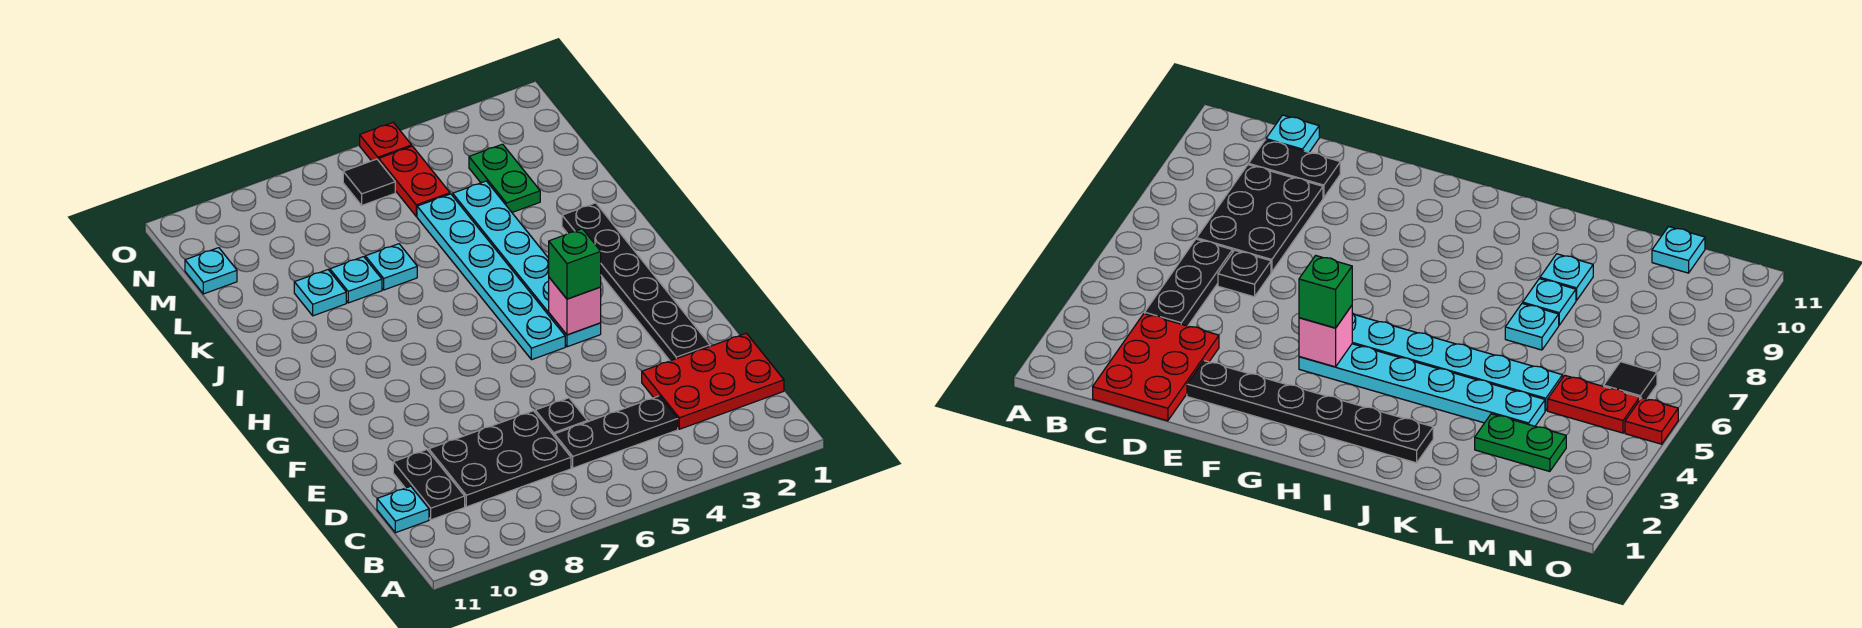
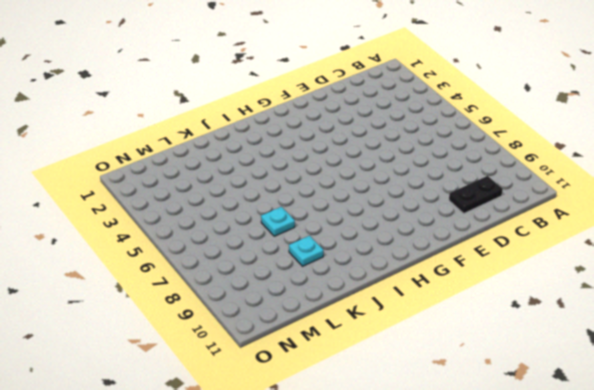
none -> red 2x3 plate [642,333,784,429]
none -> black 1x3 plate [554,396,678,468]
none -> black 2x3 plate [429,411,571,507]

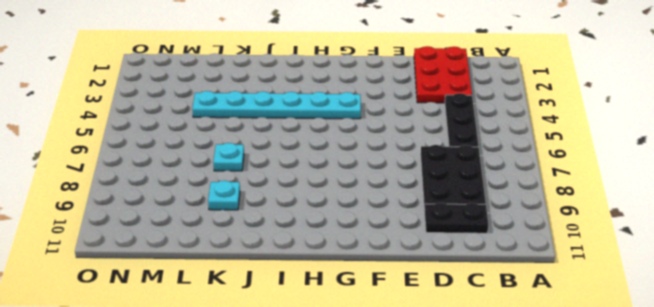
none -> cyan 1x1 plate [377,486,429,533]
none -> black 1x1 plate [535,398,587,435]
none -> black 1x6 plate [562,203,710,361]

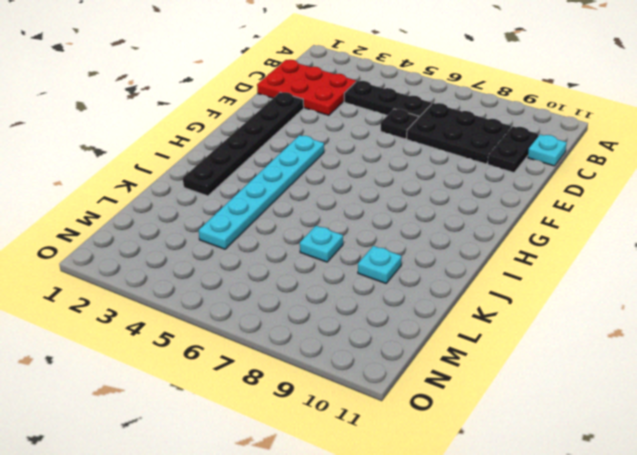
none -> cyan 1x6 plate [417,194,565,360]
none -> cyan 1x1 plate [330,257,382,303]
none -> green 1x2 plate [469,144,540,212]

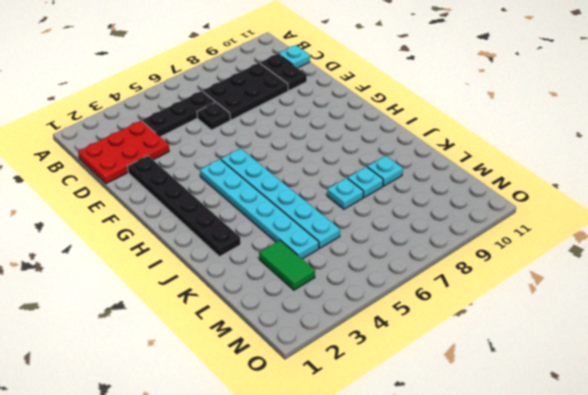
green 1x2 tile [259,240,315,290] -> green 1x2 plate [469,144,540,212]
none -> red 1x2 plate [379,146,450,216]
none -> cyan 1x1 plate [185,248,237,294]
none -> black 1x1 tile [343,159,395,205]

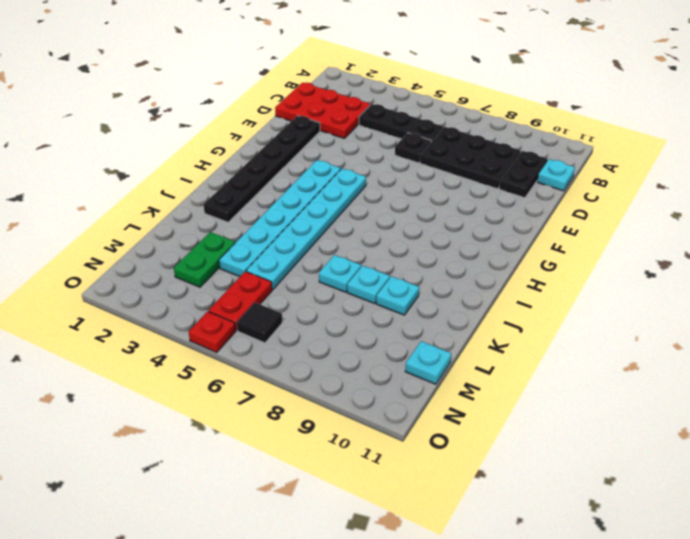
none -> pink 1x1 brick [549,278,601,335]
none -> green 1x1 brick [549,229,601,299]

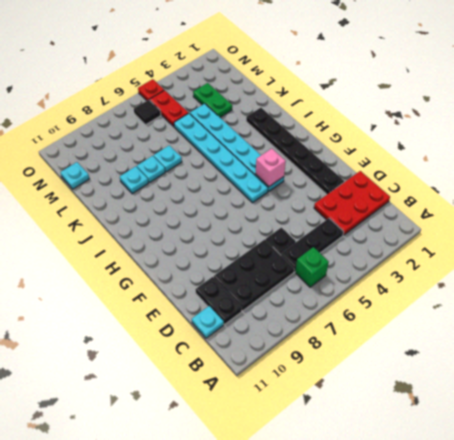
green 1x1 brick [295,247,329,287] -> green 1x1 brick moved to [549,229,601,299]

